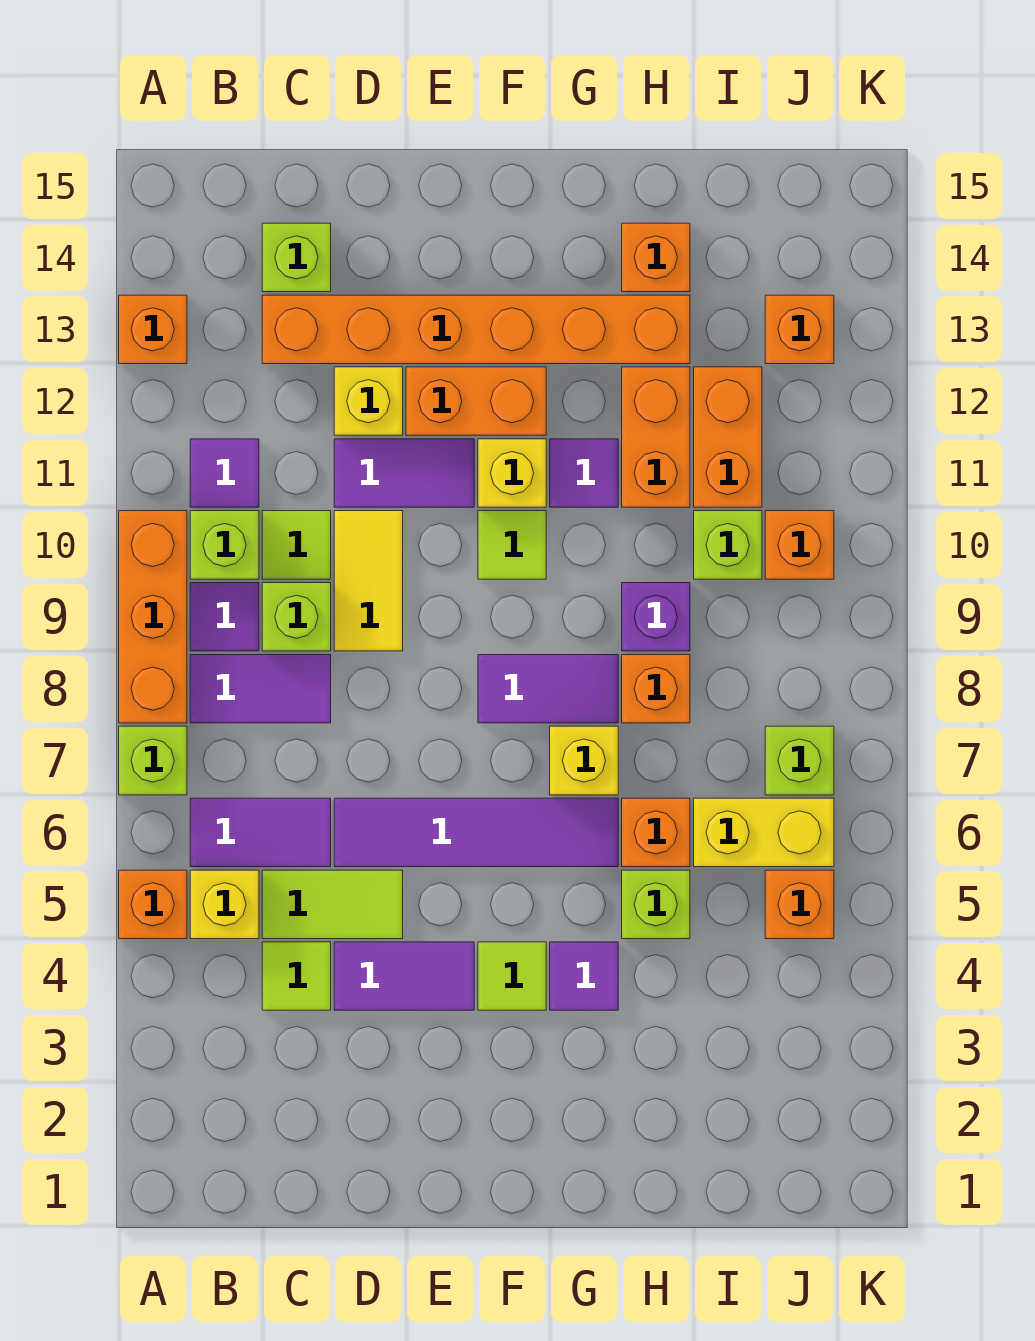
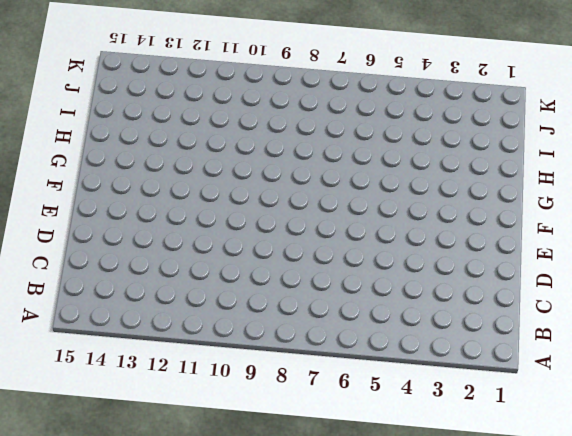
none -> orange 1x1 brick [119,870,187,939]
none -> lime 1x1 brick [119,726,187,795]
none -> orange 1x3 brick [119,511,187,723]
none -> orange 1x1 brick [119,295,187,364]

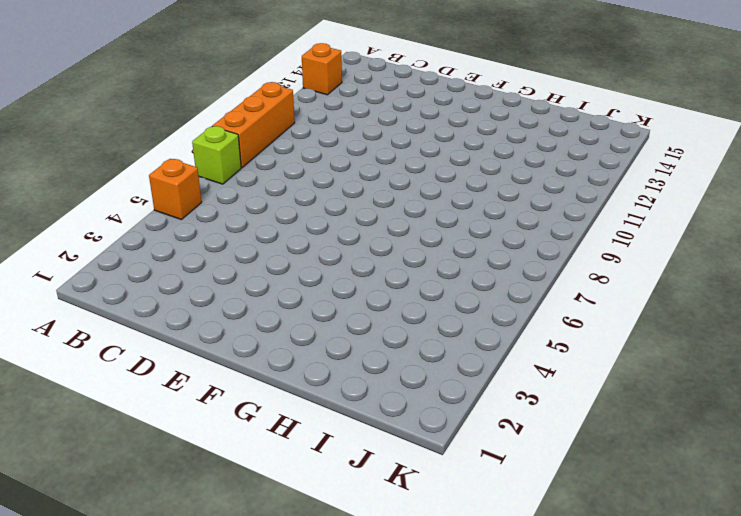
none -> yellow 1x1 brick [190,870,259,939]
none -> purple 1x2 tile [190,798,331,867]
none -> purple 1x2 tile [190,655,331,723]
none -> purple 1x1 tile [190,583,259,651]

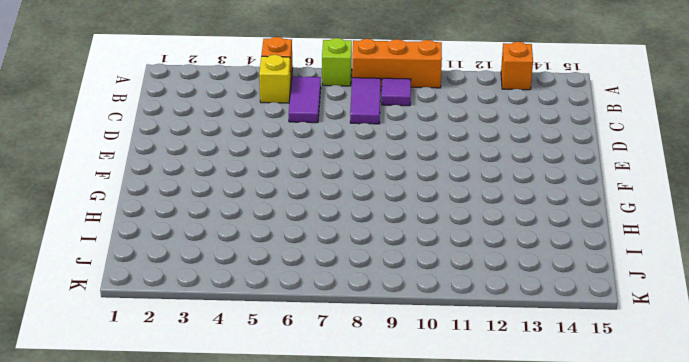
none -> lime 1x1 brick [190,511,259,579]
none -> purple 1x1 tile [190,439,259,507]
none -> lime 1x1 tile [262,942,331,1010]
none -> lime 1x2 tile [262,870,403,939]

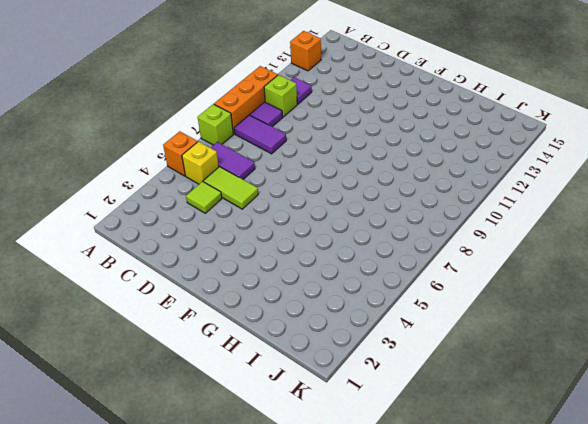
none -> lime 1x1 brick [262,583,331,651]
none -> lime 1x1 tile [262,511,331,579]
none -> orange 1x6 brick [262,295,690,364]
none -> lime 1x1 brick [262,223,331,292]

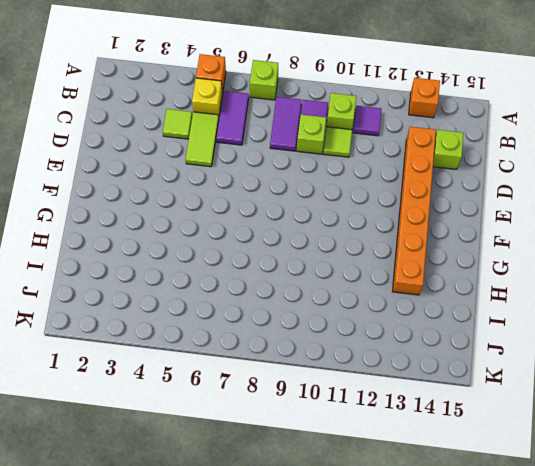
none -> orange 1x3 brick [119,511,187,723]
none -> purple 1x2 tile [334,942,474,1010]
none -> purple 1x4 tile [334,798,618,867]
none -> yellow 1x2 tile [334,511,403,651]

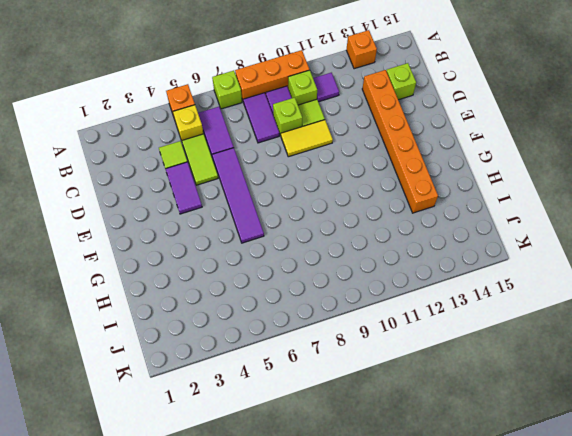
none -> purple 1x2 tile [334,439,474,507]
none -> yellow 1x1 brick [334,367,403,435]
none -> orange 1x2 brick [406,367,546,435]
none -> lime 1x1 tile [478,942,546,1010]

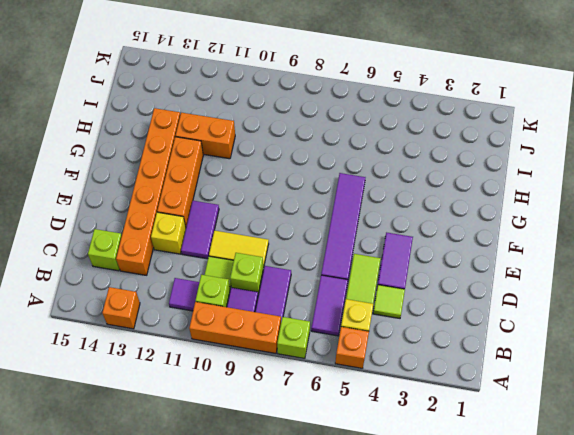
orange 1x3 brick [157,137,203,227] -> orange 1x2 brick [406,367,546,435]
none -> lime 1x1 tile [478,942,546,1010]
none -> purple 1x2 tile [478,655,618,723]
none -> lime 1x1 tile [478,511,546,579]
none -> yellow 1x1 brick [478,439,546,507]

